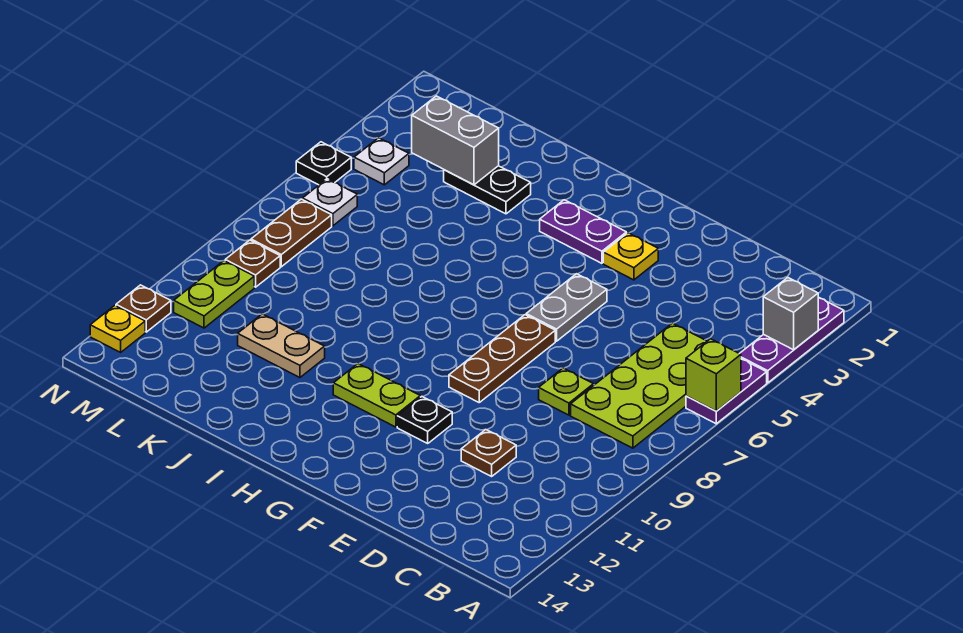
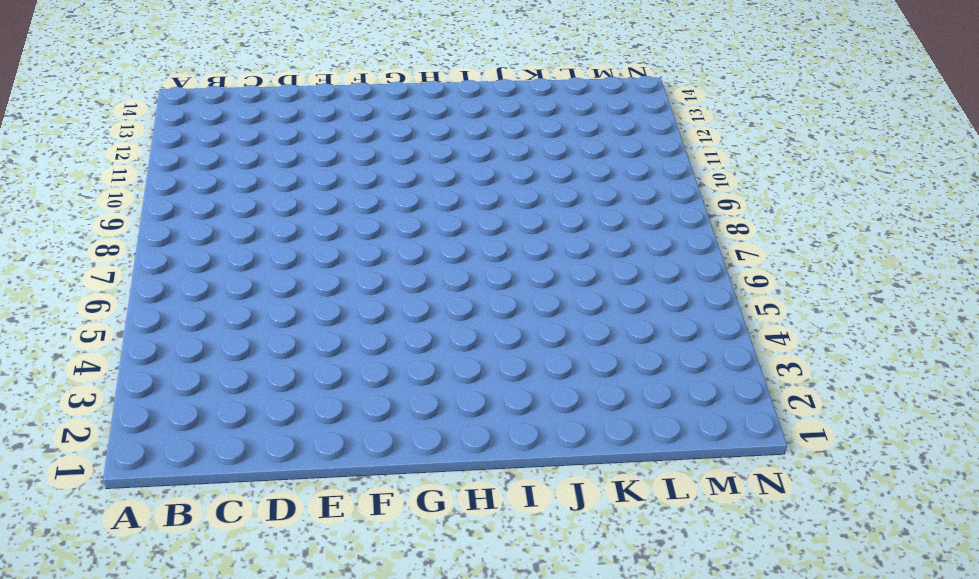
none -> purple 1x3 plate [740,297,844,383]
none -> purple 1x2 plate [686,359,767,424]
none -> lime 2x4 plate [571,323,707,448]

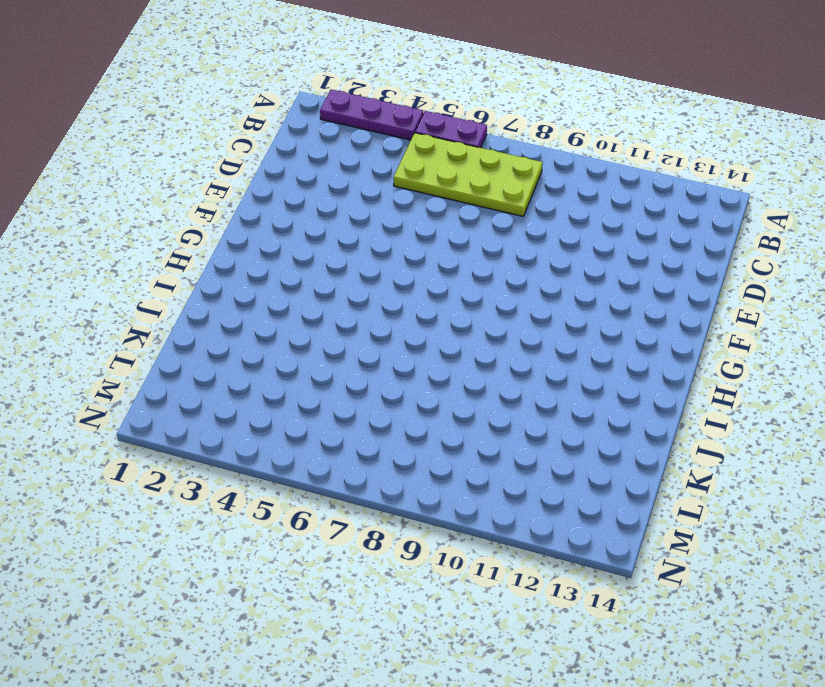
none -> lime 1x1 plate [539,368,594,415]
none -> brown 1x1 plate [461,430,516,476]
none -> yellow 1x1 plate [603,233,658,280]

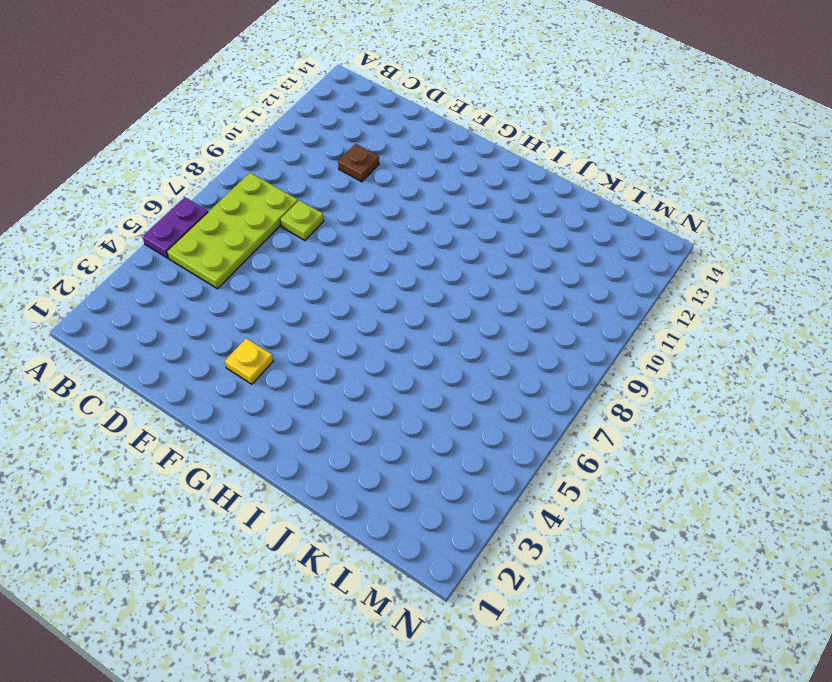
none -> purple 1x3 plate [740,297,844,383]
none -> grey 1x2 plate [526,274,607,341]
none -> brown 1x3 plate [449,315,555,402]

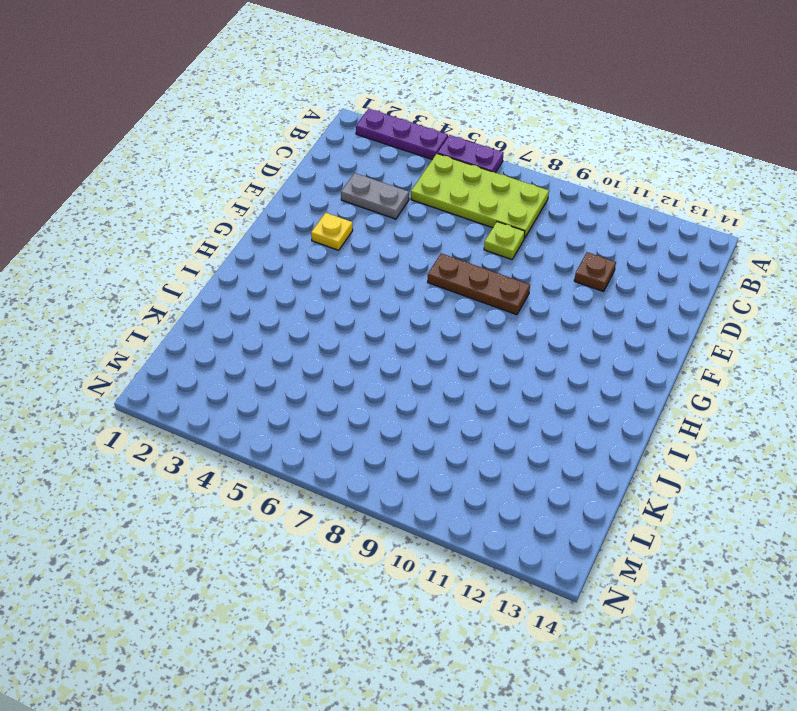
grey 1x2 plate [341,173,409,219] -> grey 1x2 plate moved to [526,274,607,341]
none -> black 1x1 plate [397,397,452,443]
none -> purple 1x2 plate [540,200,626,263]
none -> lime 1x2 plate [333,364,420,427]

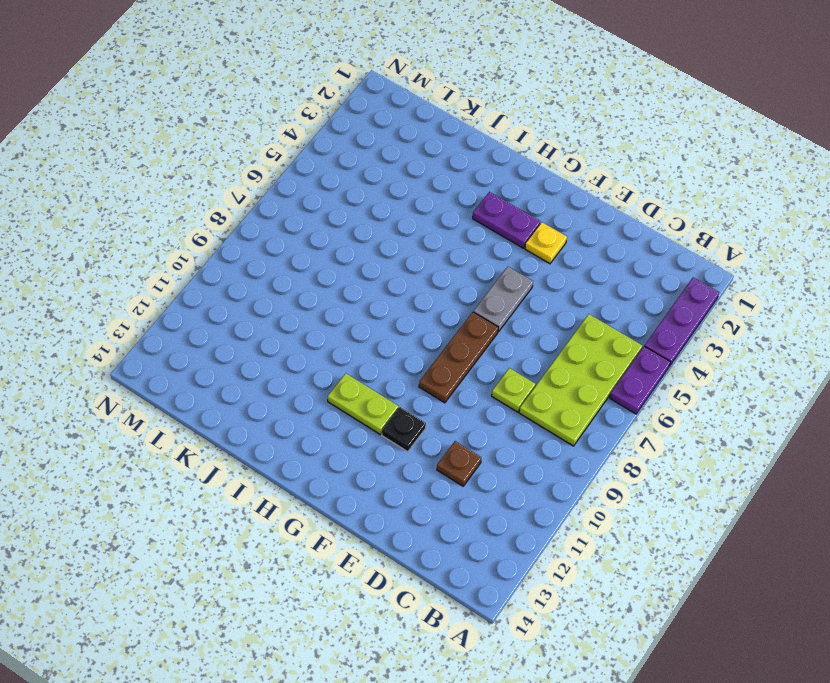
none -> black 1x2 plate [444,166,531,214]
none -> tan 1x2 plate [238,314,325,378]
none -> white 1x1 plate [354,138,409,185]

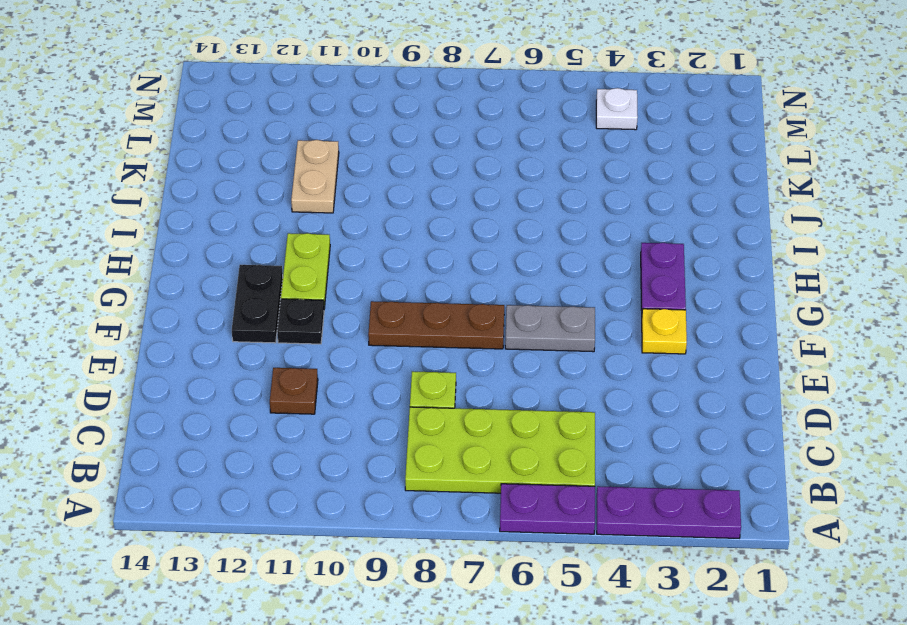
black 1x2 plate [232,265,283,343] -> black 1x2 plate moved to [444,166,531,214]
none -> white 1x1 plate [302,179,357,226]
none -> brown 1x2 plate [251,199,332,267]
none -> brown 1x1 plate [225,240,280,287]

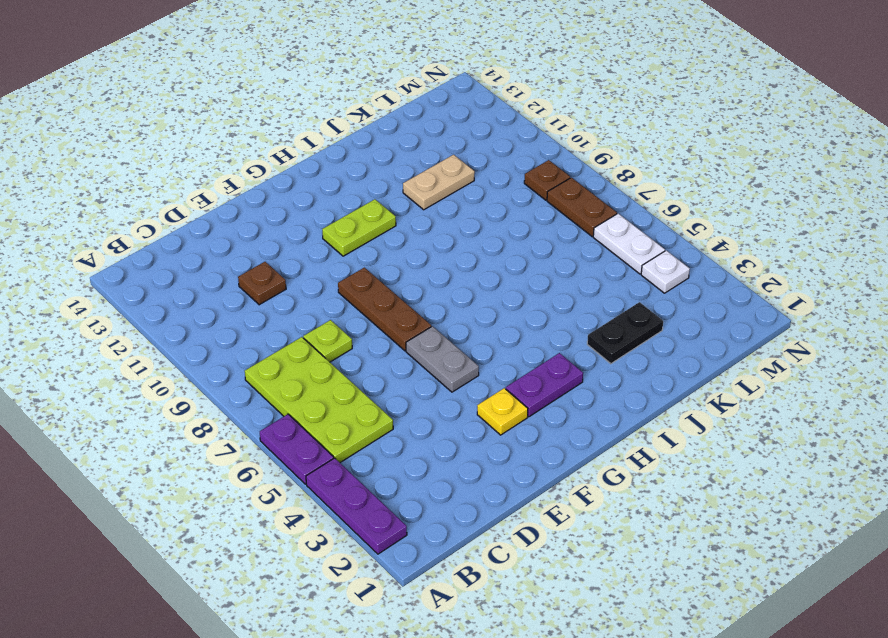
white 1x2 plate [593,214,665,274] -> white 1x1 plate [302,179,357,226]
none -> black 1x1 plate [397,397,452,443]
none -> lime 1x2 plate [174,261,254,328]
none -> black 1x1 plate [296,142,351,185]

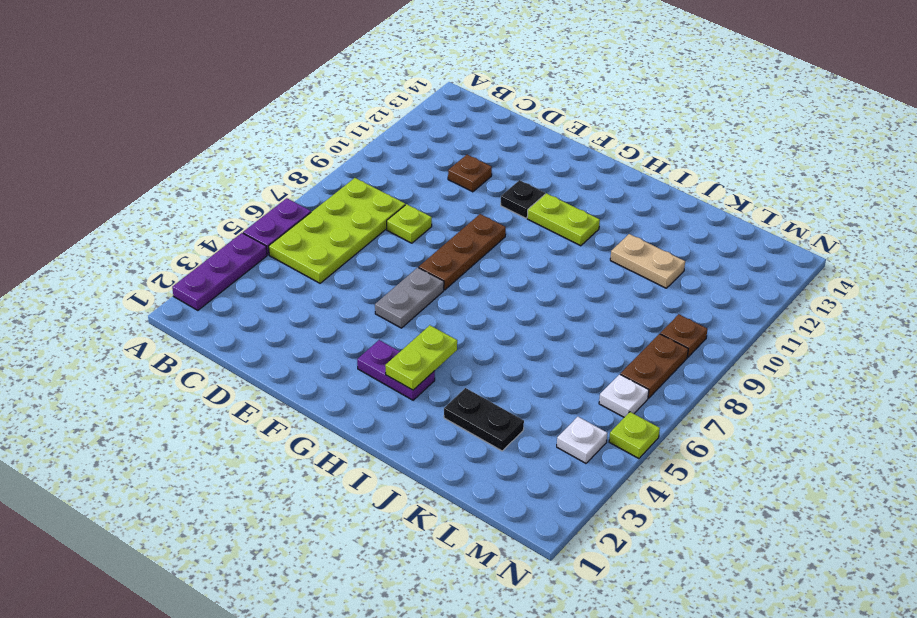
lime 1x2 plate [385,325,457,390] -> lime 1x2 plate moved to [174,261,254,328]
lime 1x1 plate [609,412,660,459] -> black 1x1 plate [296,142,351,185]
none -> yellow 1x1 plate [603,233,658,280]
none -> brown 1x1 plate [116,285,171,332]
none -> yellow 1x1 plate [90,306,145,352]

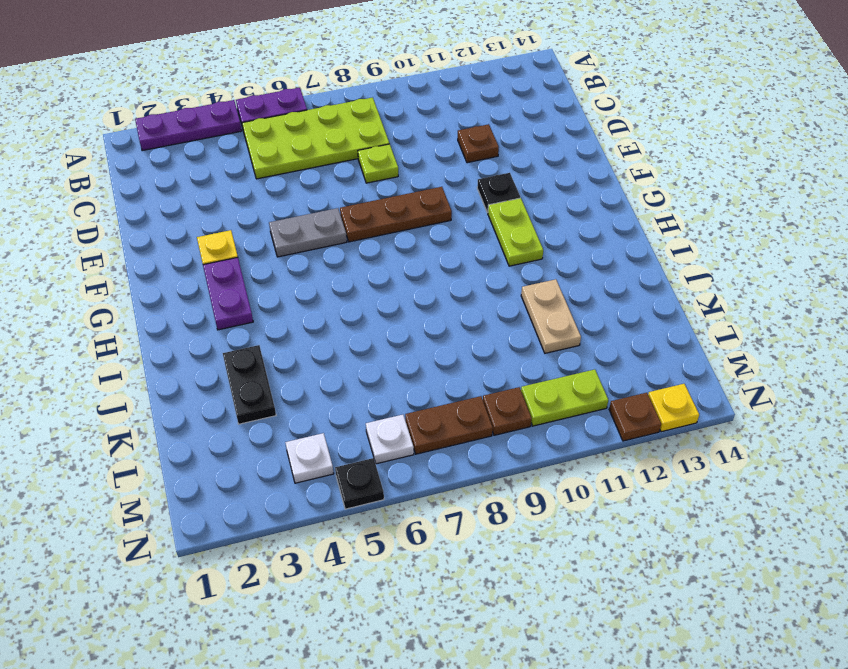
none -> grey 1x1 brick [763,278,818,350]
none -> lime 1x1 brick [686,339,741,411]
none -> grey 1x2 brick [412,96,499,185]

